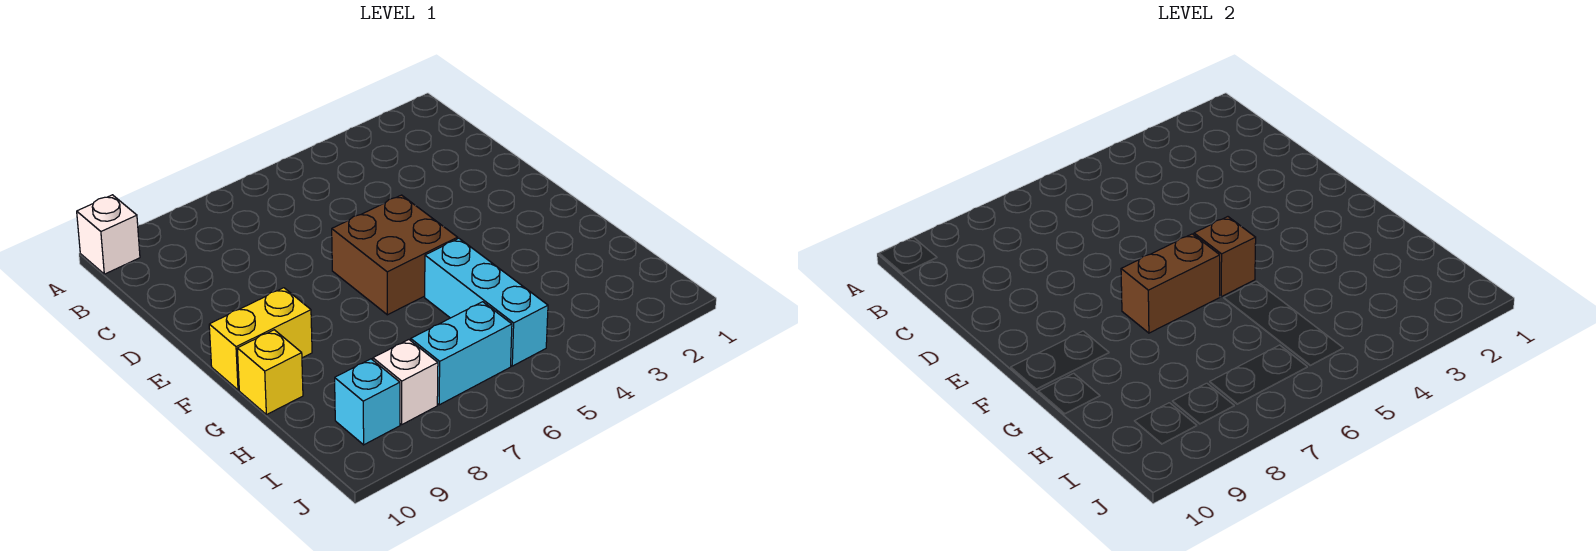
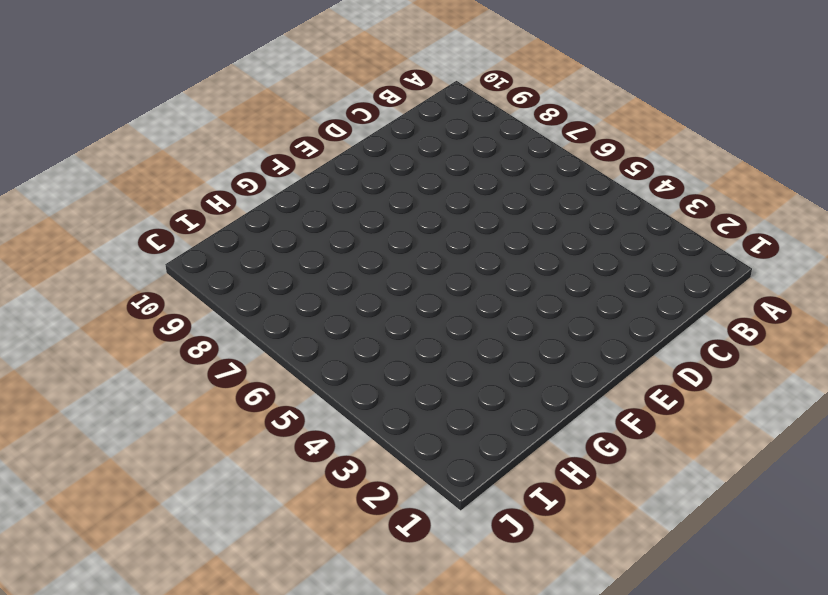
none -> white 1x1 brick [77,195,140,274]
none -> brown 2x2 brick [332,195,458,315]

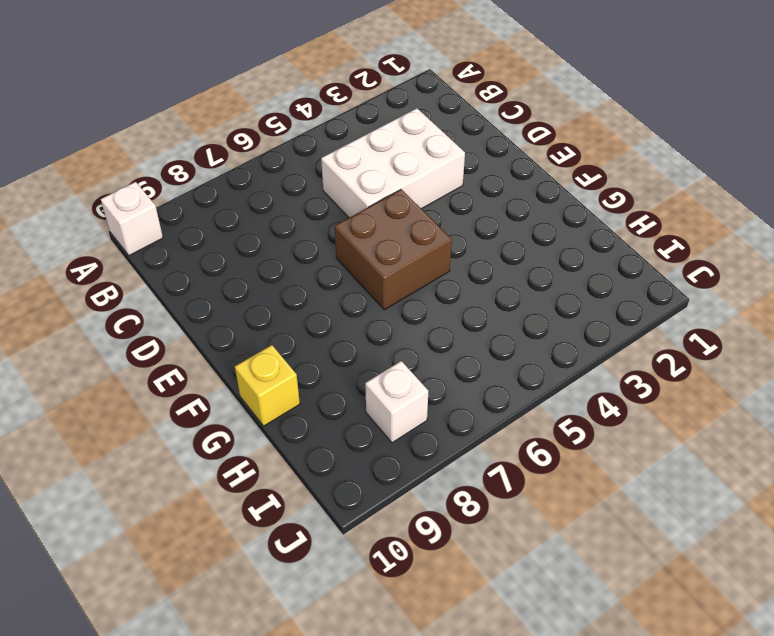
white 2x3 brick [321,108,465,218] -> none
none -> yellow 1x2 brick [209,288,312,390]
none -> cyan 1x3 brick [425,238,548,366]

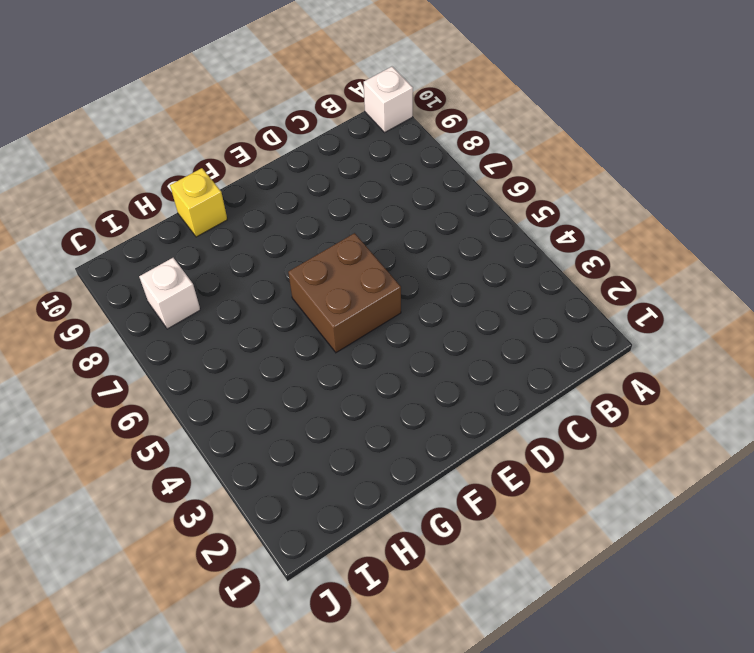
none -> yellow 1x2 brick [209,288,312,390]
none -> cyan 1x3 brick [425,238,548,366]

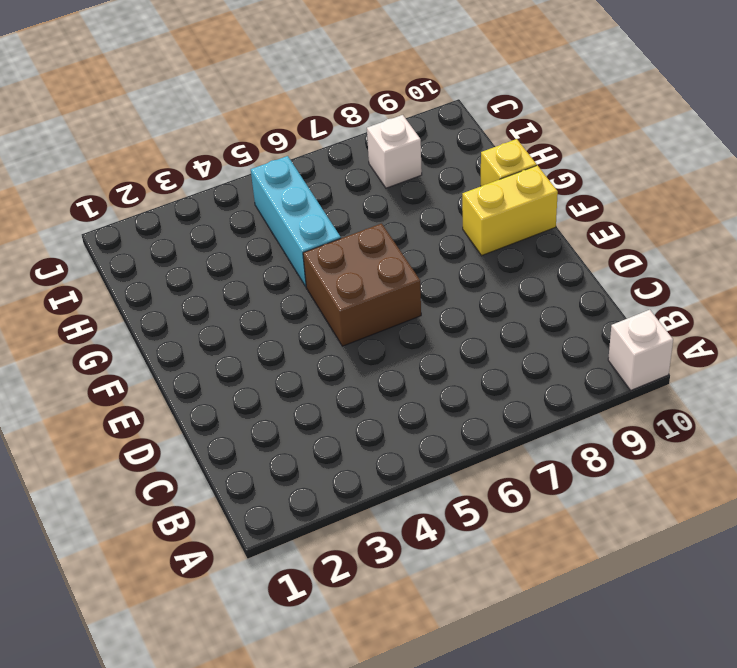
none -> cyan 1x2 brick [411,302,512,405]
none -> cyan 1x1 brick [335,359,400,445]

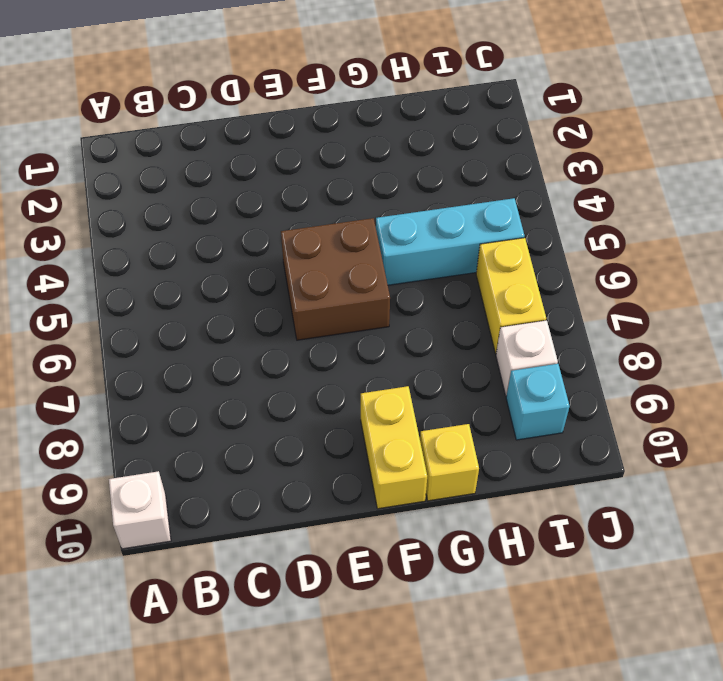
yellow 1x2 brick [476,238,546,353] -> cyan 1x2 brick [411,302,512,405]
none -> brown 1x1 brick [1194,217,1256,297]
none -> brown 1x2 brick [1121,234,1220,333]

